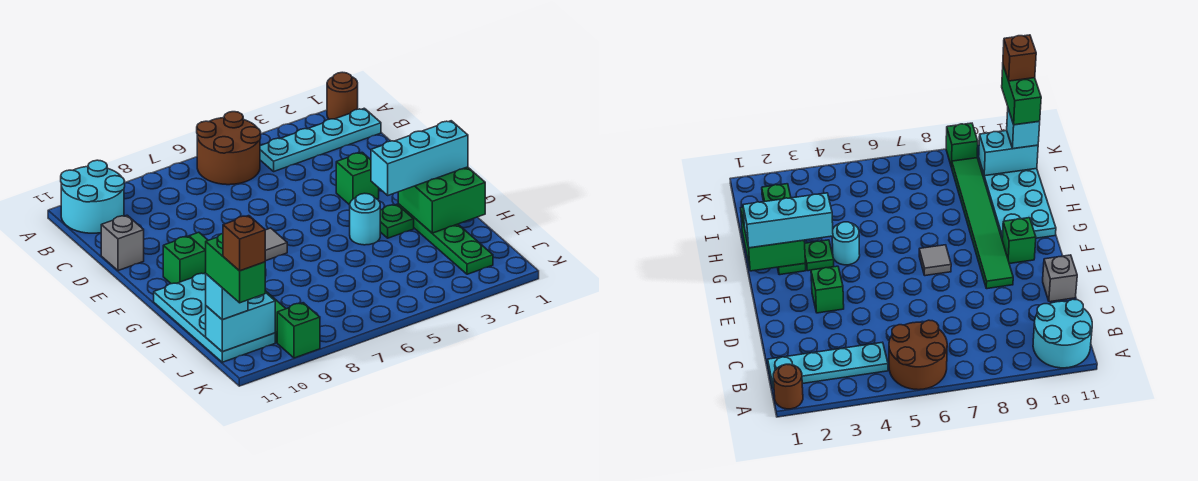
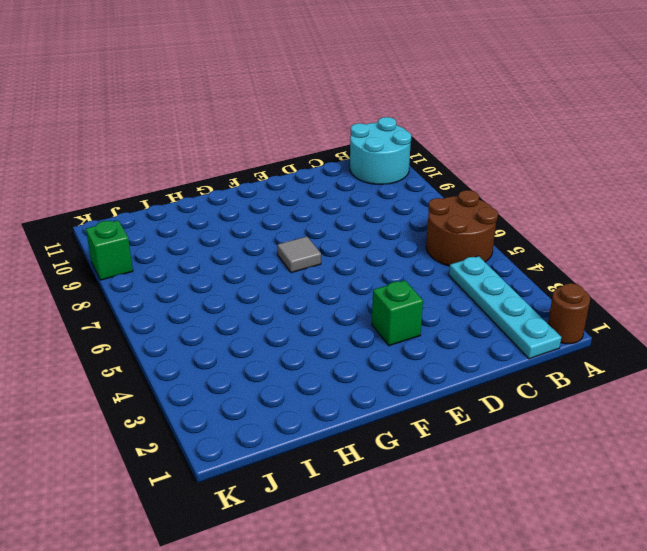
none -> grey 1x1 brick [101,215,144,271]
none -> green 1x6 tile [952,158,1013,289]
none -> green 1x1 brick [163,236,206,284]

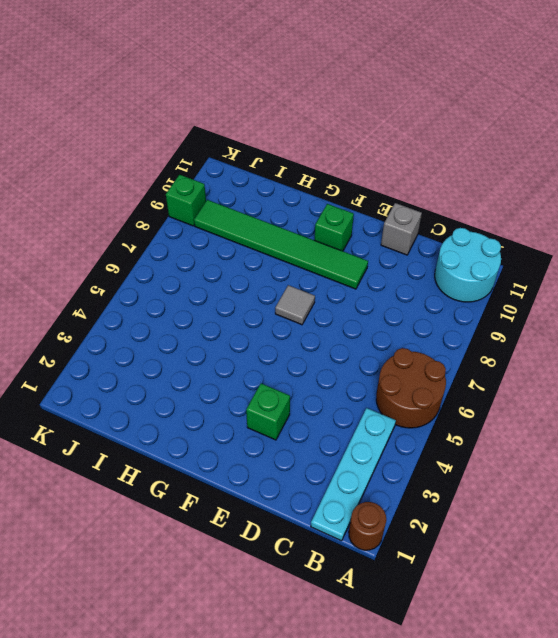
none -> green 1x4 plate [398,204,493,274]
none -> green 1x1 plate [380,204,414,238]
none -> cyan 1x1 round brick [350,193,380,245]

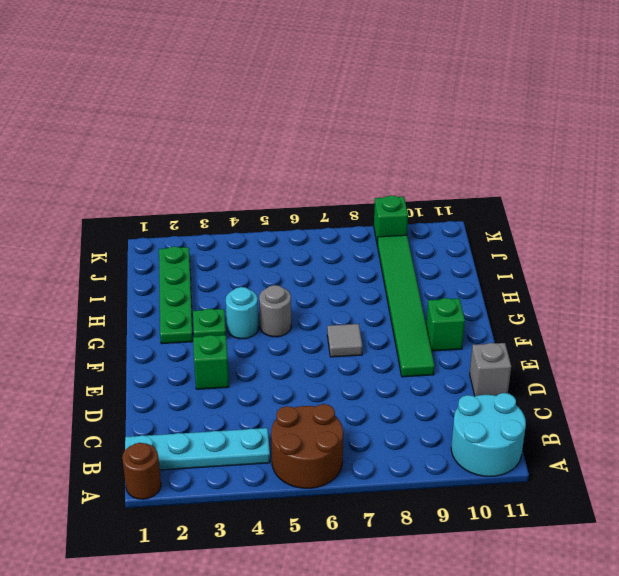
grey 1x1 round brick [259,285,291,337] -> none
none -> cyan 2x4 plate [154,273,275,362]
none -> green 2x2 brick [398,167,485,233]
none -> cyan 1x2 brick [206,292,275,352]

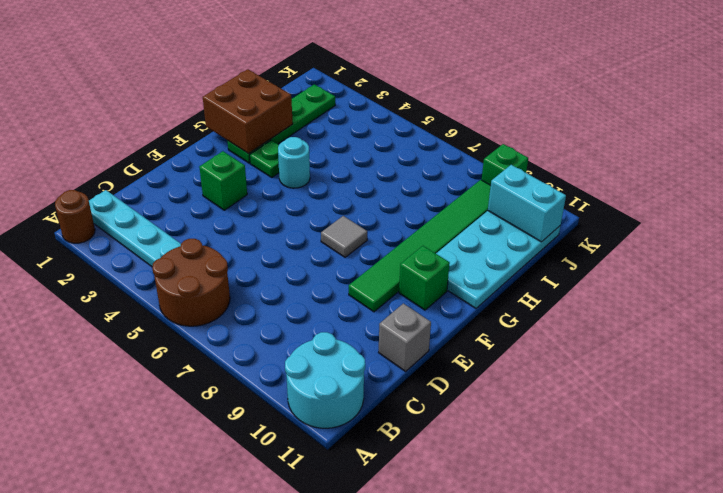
brown 2x2 brick [203,69,293,153] -> green 2x2 brick [398,167,485,233]
none -> cyan 1x3 brick [371,121,468,195]
none -> cyan 1x1 brick [206,274,248,320]
none -> green 1x2 brick [206,234,265,303]

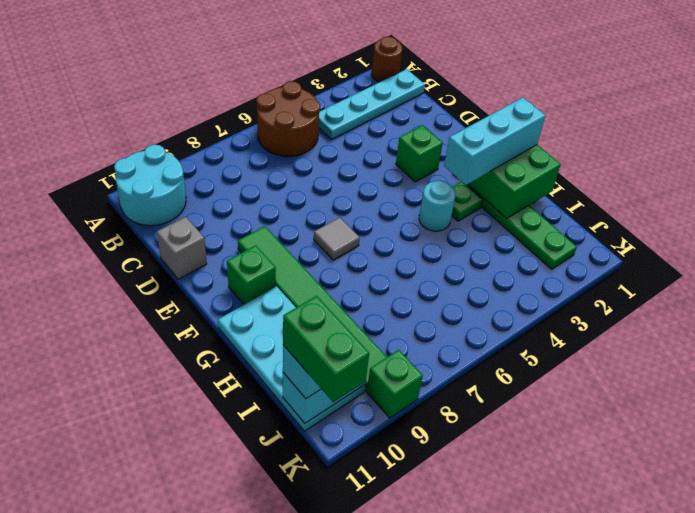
none -> brown 1x1 brick [223,216,265,271]

